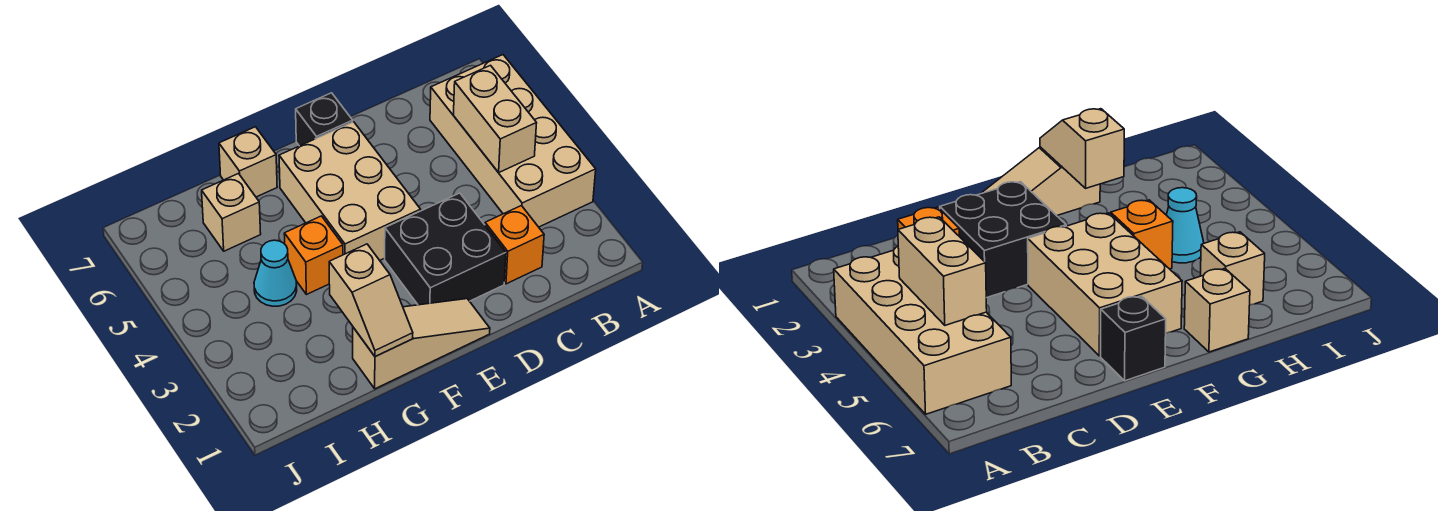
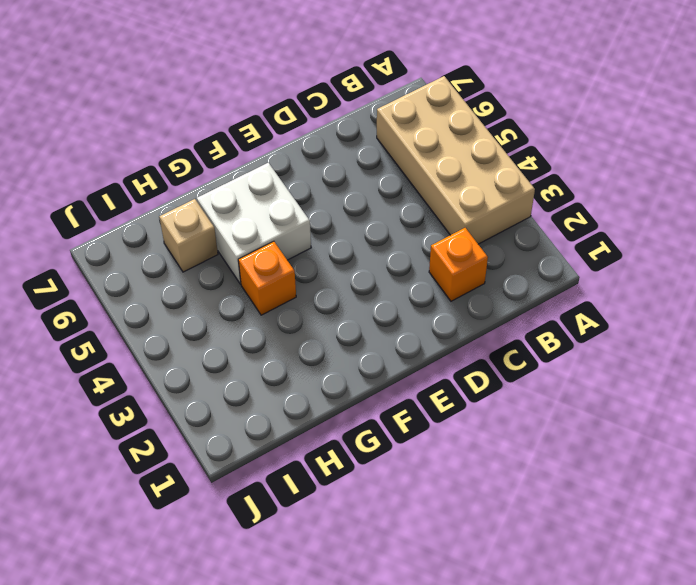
white 2x2 brick [197,163,311,284] -> tan 2x3 brick [279,122,421,260]
none -> black 2x2 brick [385,193,506,305]
none -> tan 1x3 slope [353,299,490,389]
none -> black 1x1 brick [296,93,353,146]

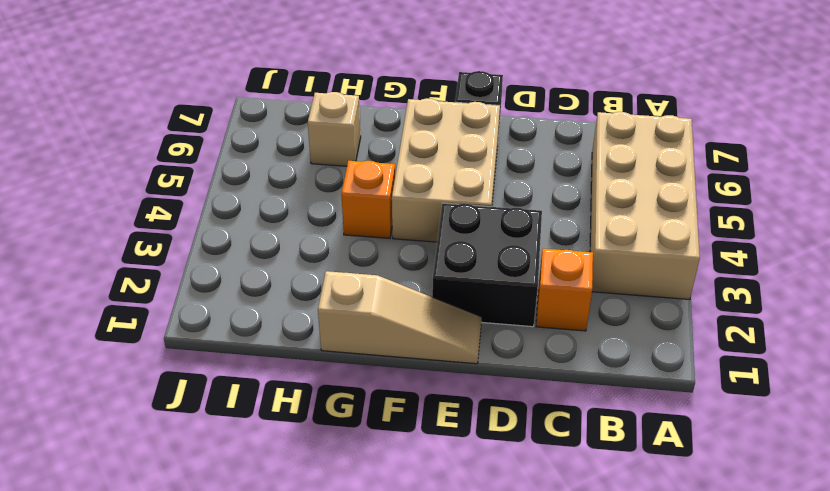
none -> tan 1x1 brick [219,127,277,197]
none -> cyan 1x1 cone [254,240,297,306]
none -> tan 1x2 brick [454,65,537,173]

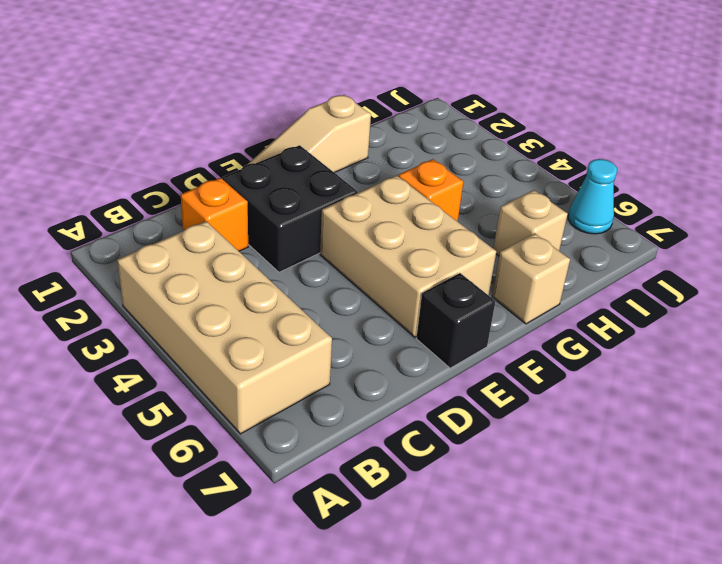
cyan 1x1 cone [568,159,617,234] -> cyan 1x1 cone moved to [254,240,297,306]
none -> tan 1x2 brick [454,65,537,173]
none -> tan 1x2 slope [329,244,413,357]

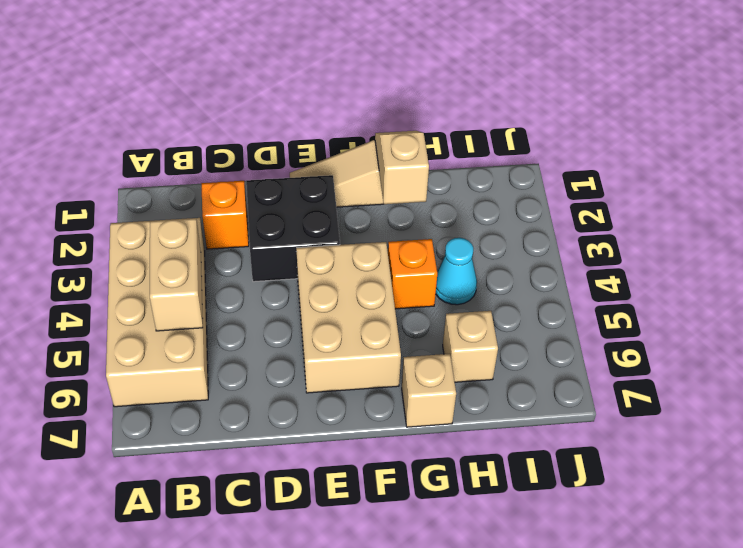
none -> black 1x1 brick [296,93,353,146]

